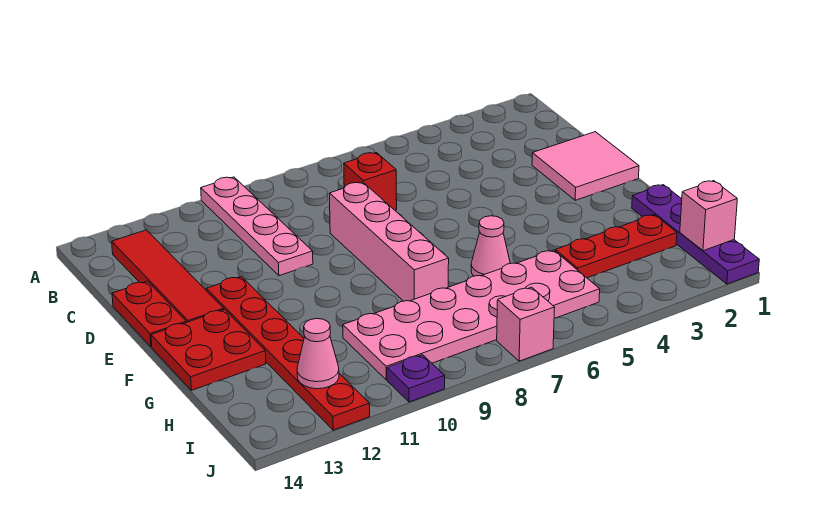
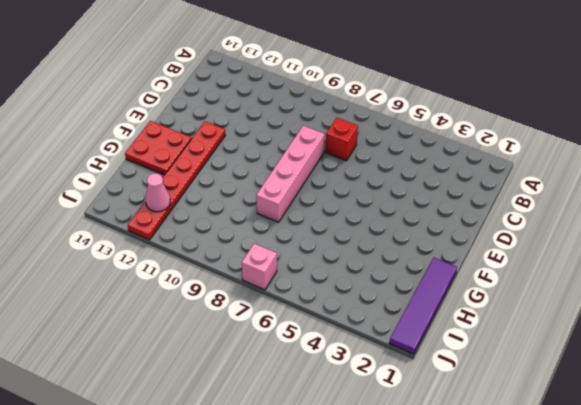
purple 1x4 tile [390,258,457,354] -> purple 1x4 plate [632,185,759,284]
none -> pink 1x4 plate [201,177,313,276]
none -> red 1x4 tile [112,230,224,322]
none -> pink 2x2 tile [532,132,639,200]

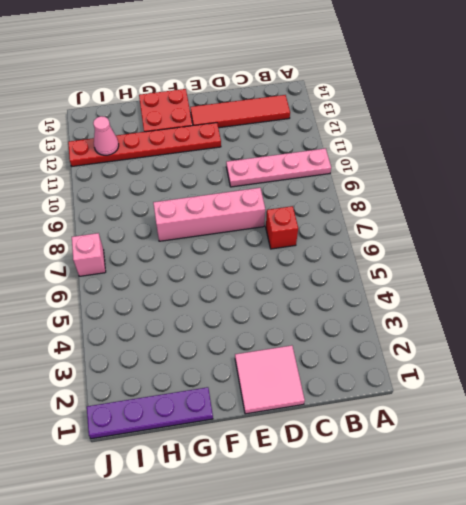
none -> red 1x2 plate [112,281,186,347]
none -> pink 1x1 cone [471,216,510,276]
none -> red 1x3 plate [555,215,677,278]

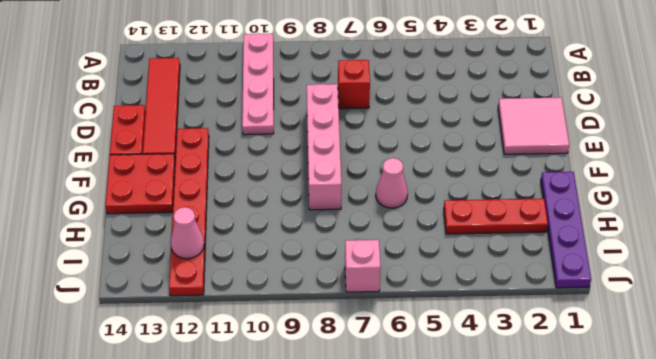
none -> pink 2x6 plate [343,250,600,380]
none -> purple 1x1 plate [387,355,445,402]
none -> pink 1x1 brick [680,181,737,251]

